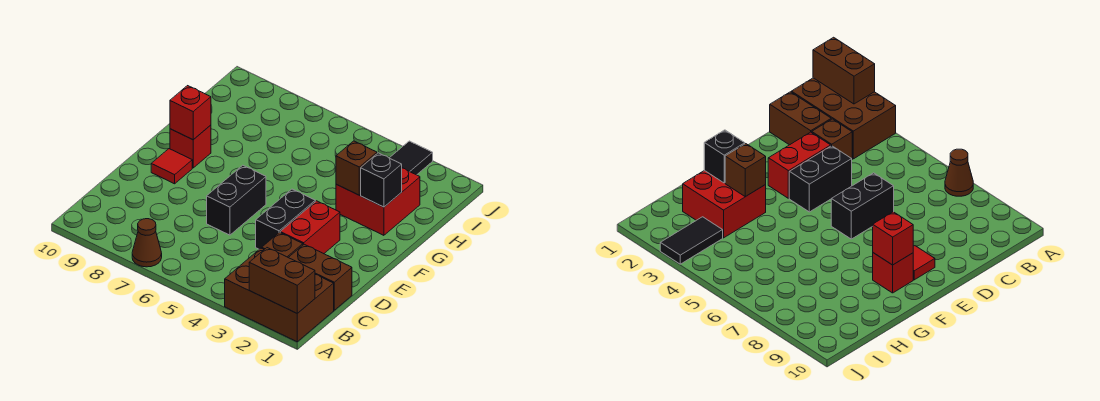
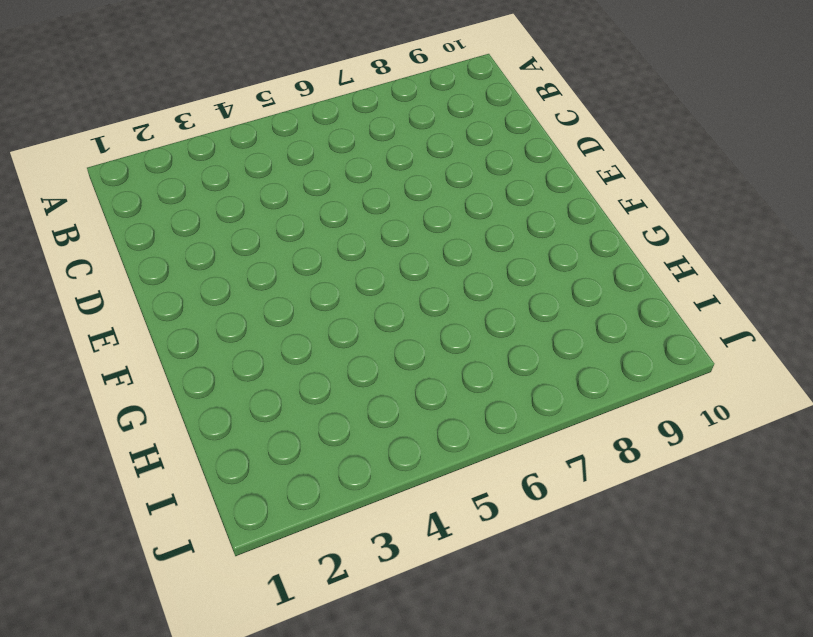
none -> brown 2x3 brick [225,248,334,342]
none -> brown 1x1 cone [132,219,162,267]
none -> brown 1x2 brick [288,244,352,310]

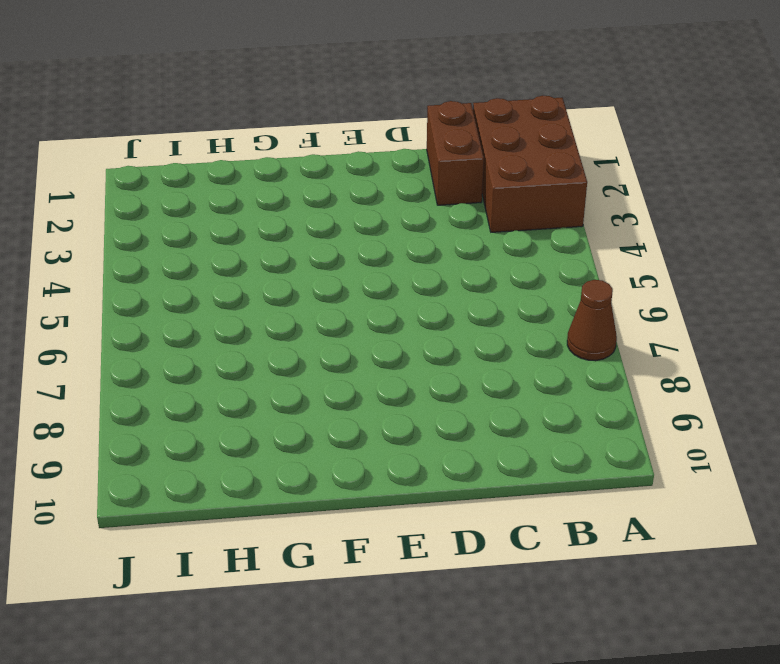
none -> brown 1x1 brick [262,232,303,257]
none -> red 1x2 brick [280,201,340,254]
none -> black 1x2 brick [256,189,315,249]

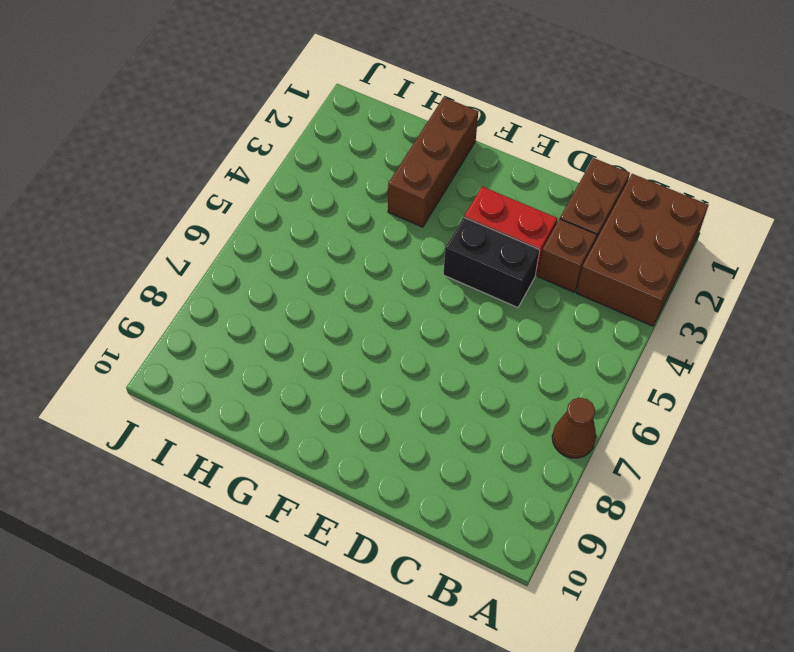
brown 1x3 brick [388,97,478,227] -> red 2x2 brick [336,168,420,235]
none -> black 1x2 brick [207,165,266,235]
none -> red 1x1 tile [151,149,192,184]
none -> red 1x1 brick [170,125,211,168]

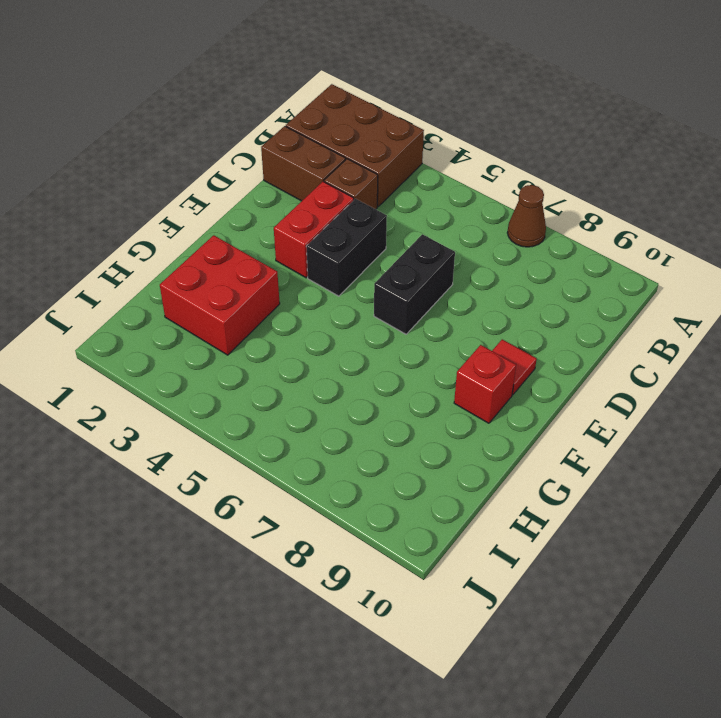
none -> black 1x2 tile [390,141,433,175]
none -> brown 1x2 brick [249,248,315,313]
none -> red 1x1 brick [170,86,211,140]

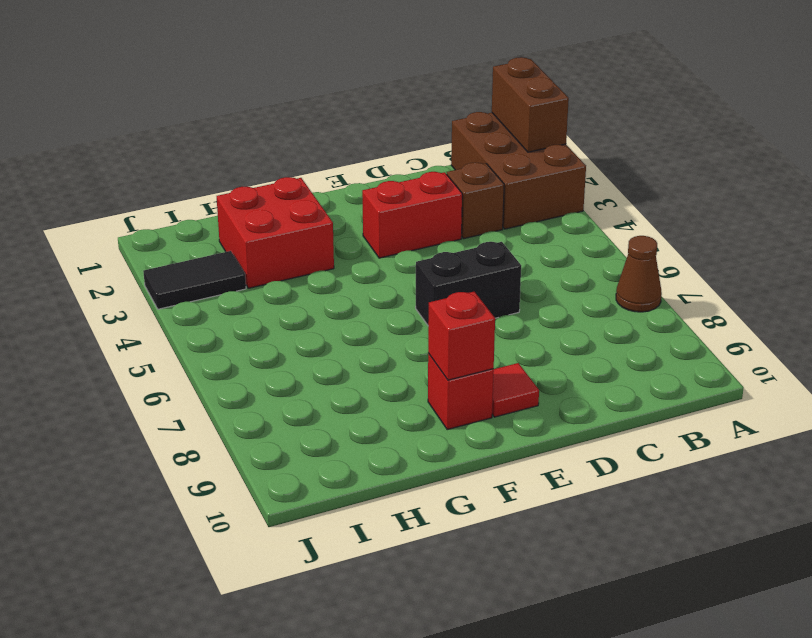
none -> brown 1x2 brick [288,244,352,310]
none -> black 1x2 brick [256,189,315,249]
none -> black 1x1 brick [361,153,402,207]

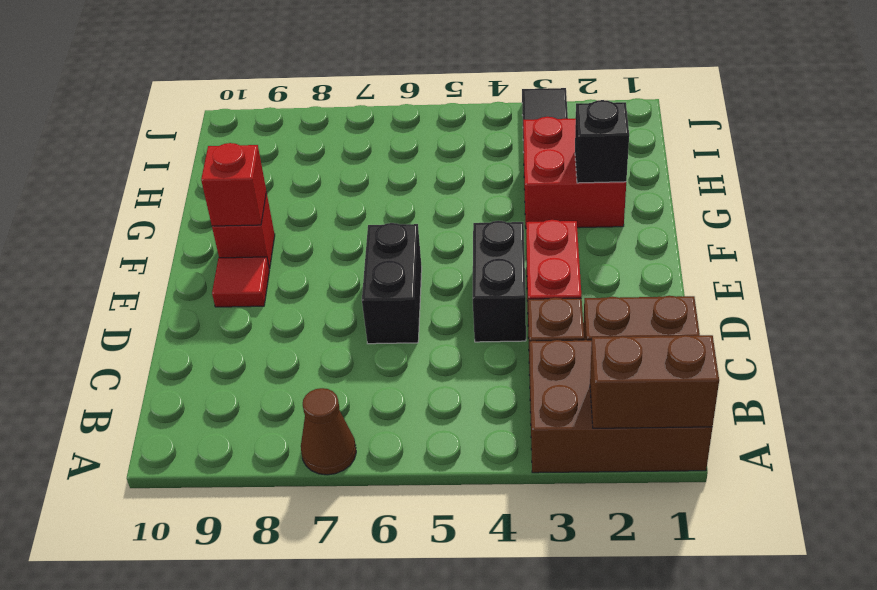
none -> brown 1x1 brick [336,141,377,195]

